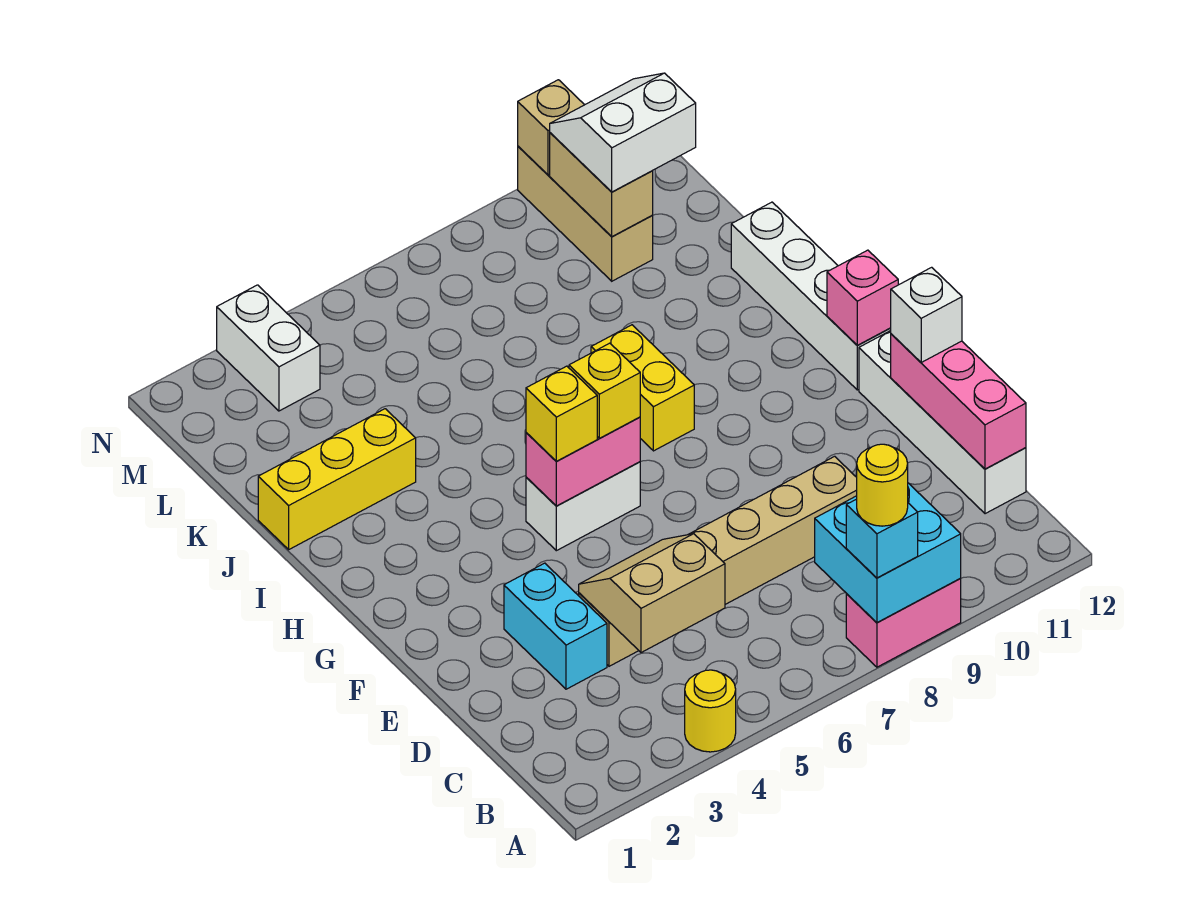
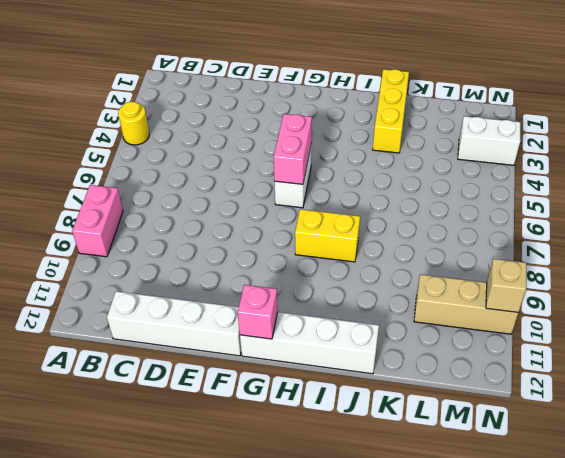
none -> cyan 1x2 brick [504,563,607,689]
none -> tan 1x6 brick [579,456,857,666]
none -> cyan 2x2 brick [815,483,961,622]

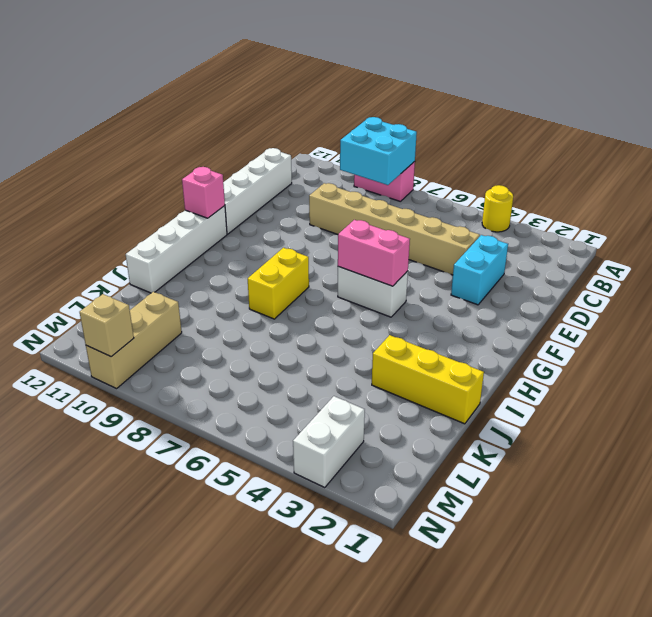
none -> tan 2x2 slope [579,534,725,653]
none -> pink 1x3 brick [891,334,1026,469]
none -> tan 1x2 brick [550,133,653,237]

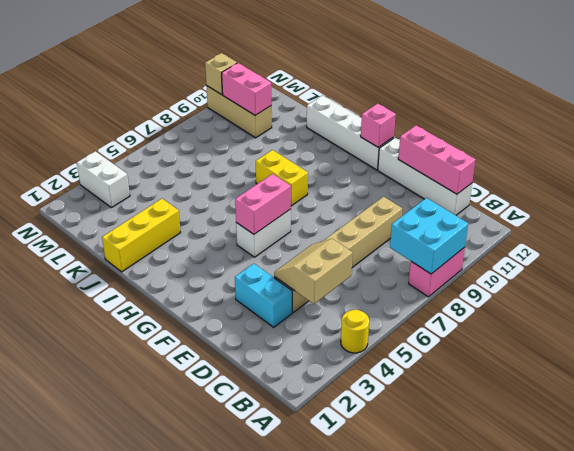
pink 1x2 brick [222,63,271,115] -> tan 1x2 brick [550,133,653,237]
none -> cyan 1x1 brick [846,499,918,578]
none -> white 1x1 brick [891,267,962,362]
none -> yellow 1x1 brick [526,366,597,461]

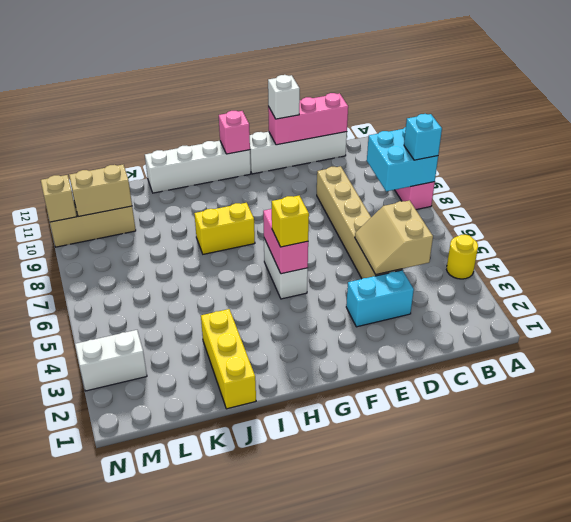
none -> yellow 1x1 brick [569,343,640,438]
none -> white 2x2 slope [550,73,696,192]
none -> yellow 1x1 round brick [857,444,908,526]

